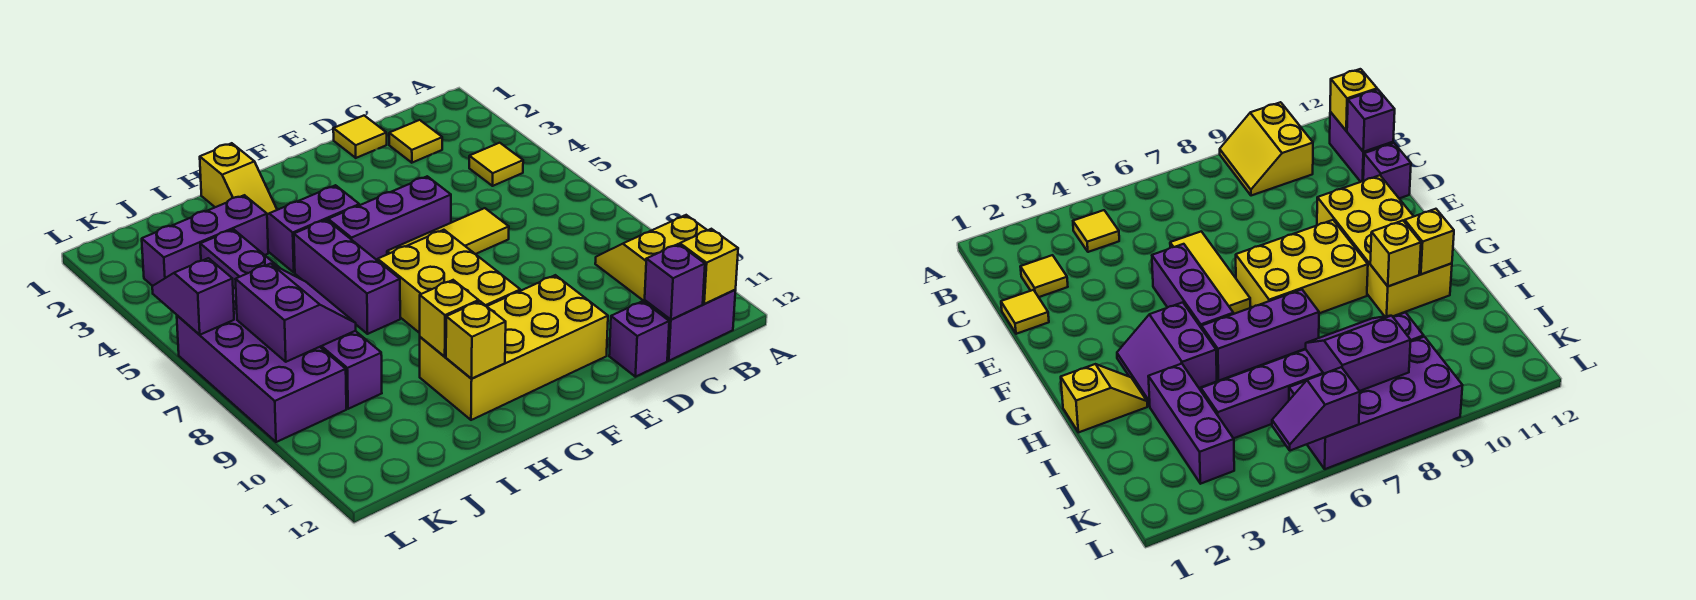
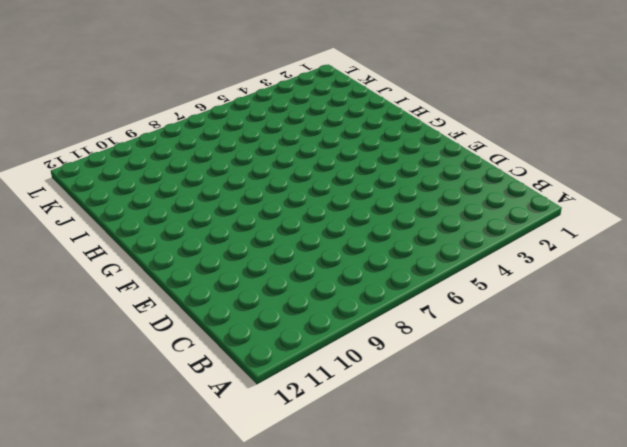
none -> yellow 2x2 slope [595,215,707,302]
none -> yellow 1x1 tile [469,143,523,186]
none -> purple 1x2 brick [645,290,736,361]

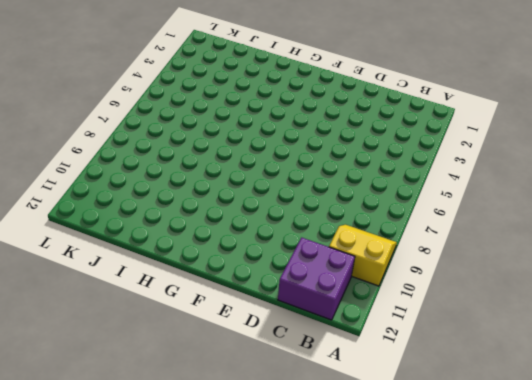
purple 2x2 brick [278,238,355,320] -> purple 1x2 brick [645,290,736,361]
none -> yellow 1x1 tile [469,143,523,186]
none -> yellow 1x1 tile [389,120,442,163]
none -> yellow 1x1 tile [333,116,387,158]

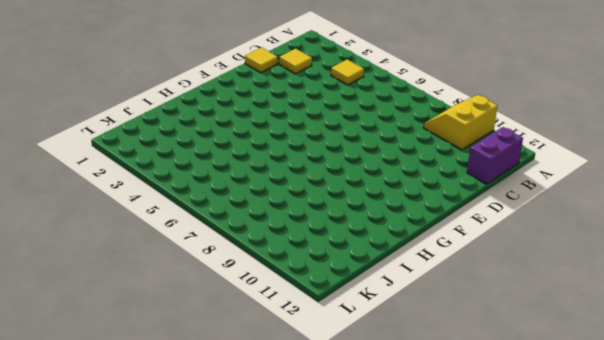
none -> yellow 1x3 tile [387,208,509,254]
none -> purple 1x1 brick [609,301,669,377]
none -> purple 1x3 brick [328,176,451,261]

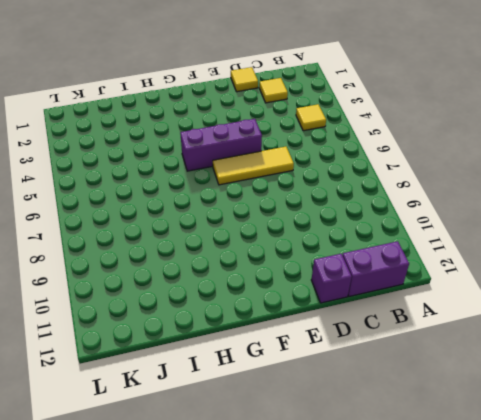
none -> yellow 2x2 slope [595,215,707,302]
none -> yellow 2x4 brick [420,275,608,420]
none -> yellow 2x3 brick [378,230,520,333]

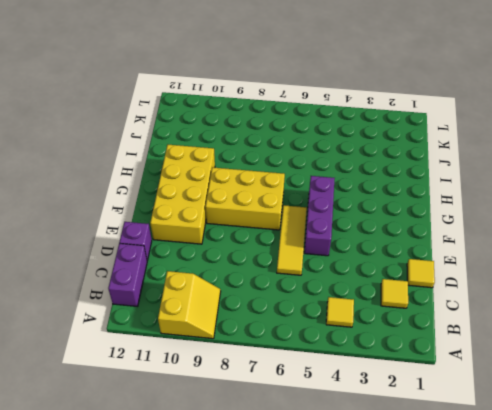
none -> purple 2x2 slope [267,185,359,273]
none -> yellow 1x2 slope [200,143,277,214]
none -> purple 1x3 brick [294,220,400,334]

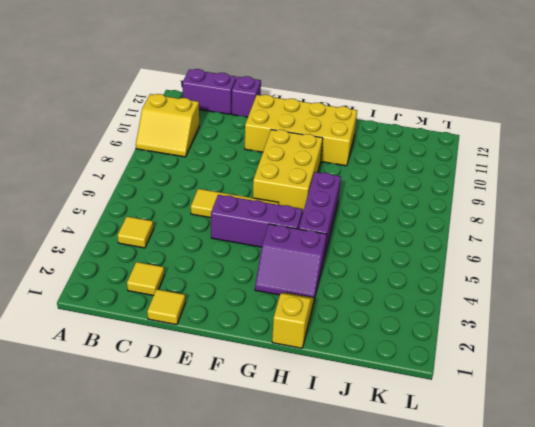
none -> purple 1x3 brick [142,195,268,286]
none -> purple 1x6 brick [200,229,382,409]
none -> purple 2x4 brick [177,288,346,442]

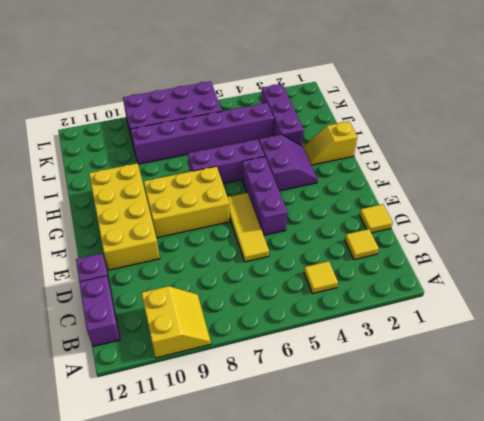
none -> yellow 1x1 brick [680,229,738,304]
none -> purple 1x1 brick [645,244,705,320]
none -> yellow 1x1 brick [420,280,479,357]

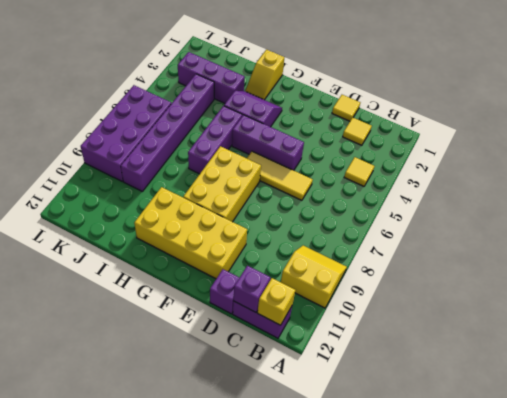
none -> yellow 1x1 brick [420,280,479,357]
none -> yellow 1x1 brick [446,301,506,379]
none -> purple 2x2 slope [235,264,356,362]

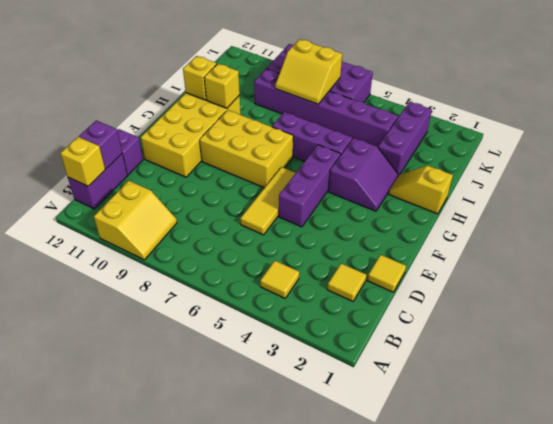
yellow 2x2 slope [275,39,342,104] -> purple 2x2 slope [235,264,356,362]
none -> purple 1x2 slope [152,258,234,335]

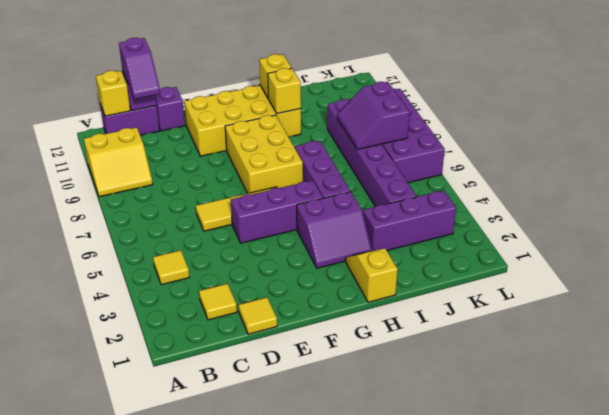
purple 1x2 slope [119,38,160,99] -> purple 1x2 slope moved to [152,258,234,335]

